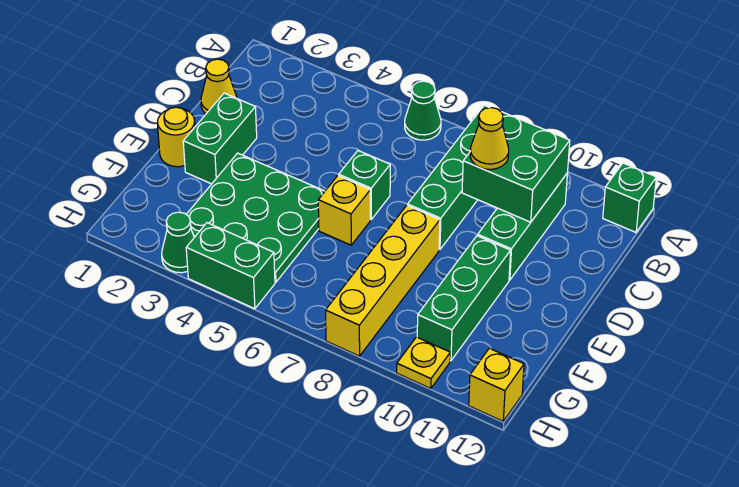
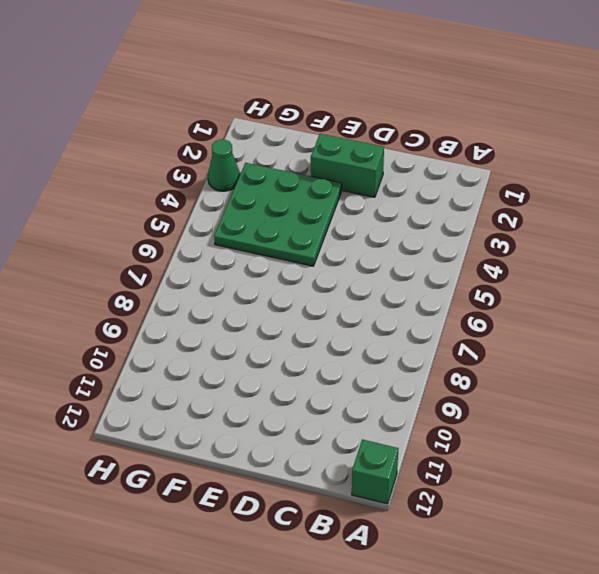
none -> green 1x1 cone [405,81,441,140]
none -> green 1x4 brick [408,105,489,250]
none -> green 1x3 brick [478,174,567,280]

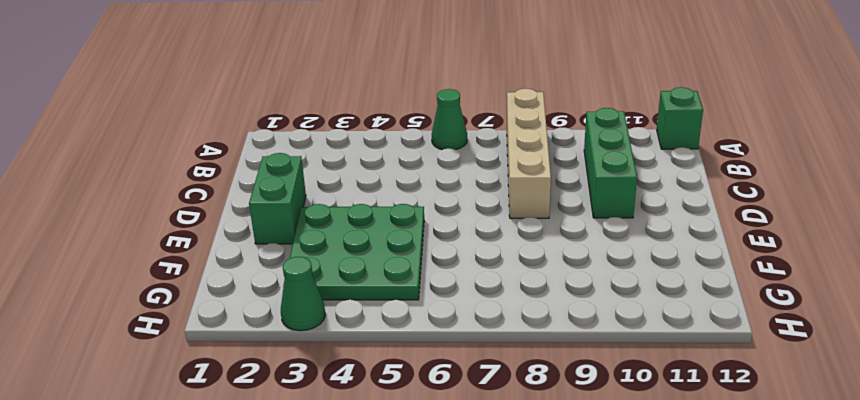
tan 1x4 brick [507,89,551,218] -> green 1x4 brick [408,105,489,250]
none -> yellow 1x1 cone [201,59,237,114]
none -> green 1x1 brick [339,151,390,219]
none -> yellow 1x1 round brick [157,107,195,167]

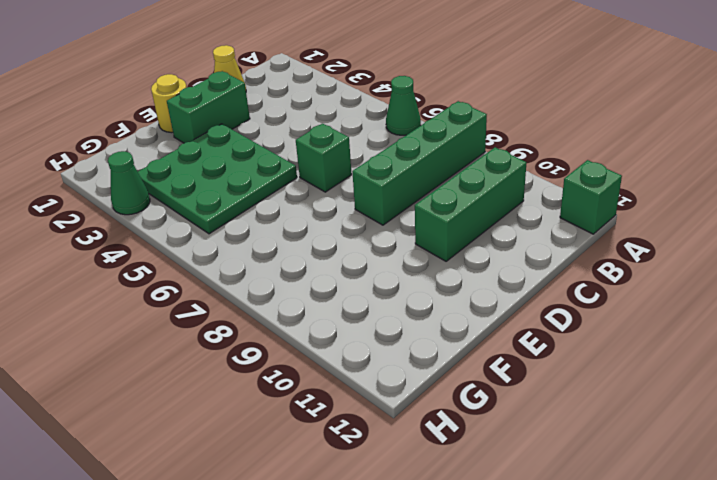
none -> yellow 1x1 brick [318,176,370,245]
none -> yellow 1x4 brick [326,205,440,356]
none -> green 1x3 brick [417,236,511,361]

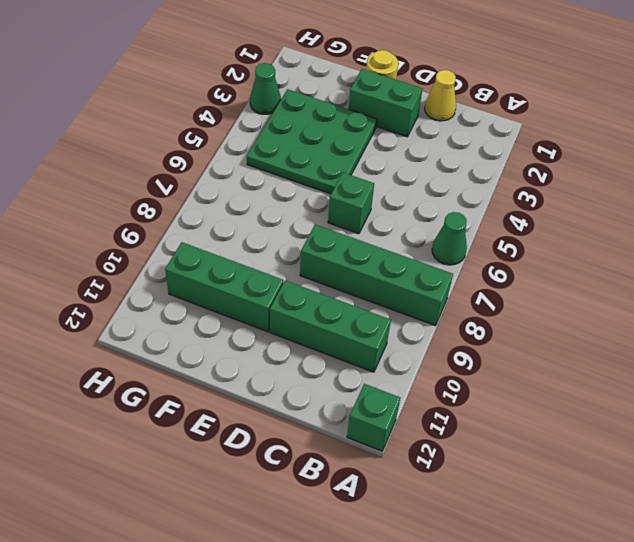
none -> yellow 1x1 brick [318,176,370,245]
none -> yellow 1x4 brick [326,205,440,356]
none -> green 1x2 brick [186,223,275,309]

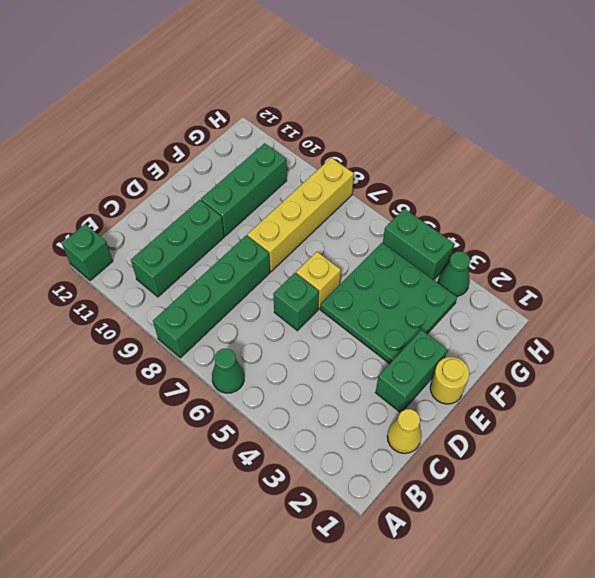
none -> yellow 1x1 plate [397,337,450,389]
none -> yellow 1x1 brick [469,348,524,421]
none -> green 2x2 brick [462,112,570,222]

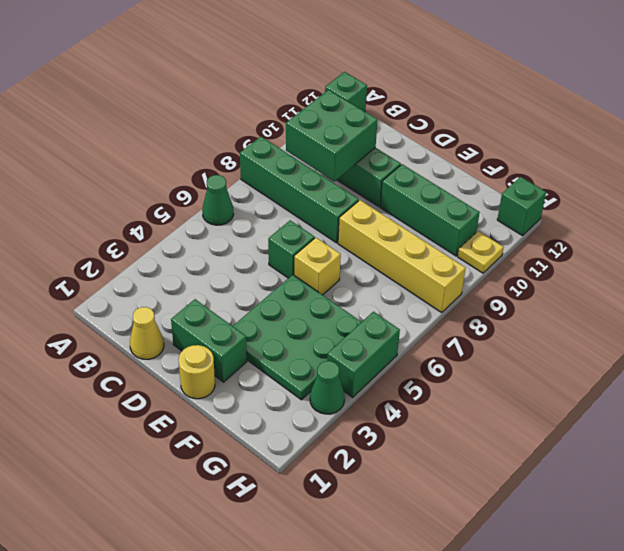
green 1x1 brick [497,177,546,236] -> yellow 1x1 brick [469,348,524,421]
none -> yellow 1x1 cone [470,108,509,169]

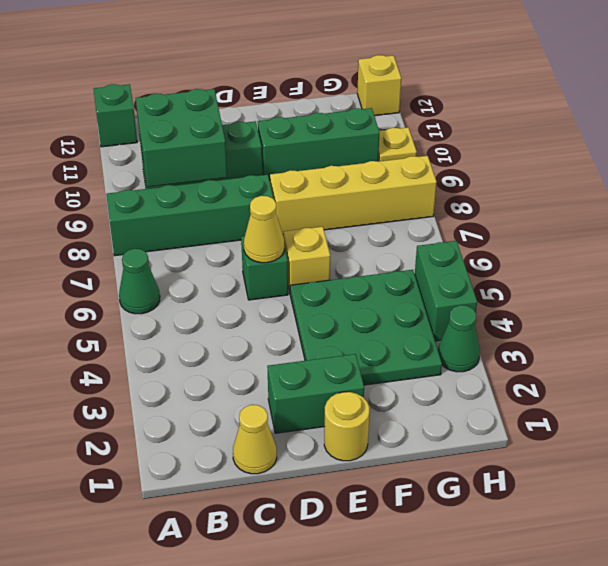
yellow 1x1 cone [244,196,284,263] -> yellow 1x1 cone moved to [470,108,509,169]

